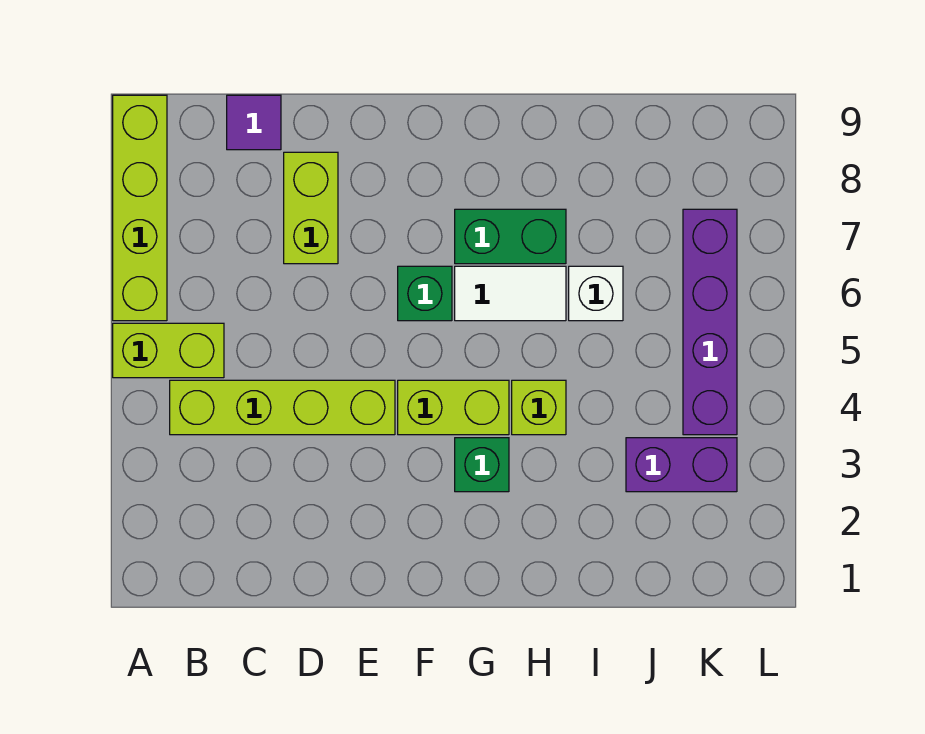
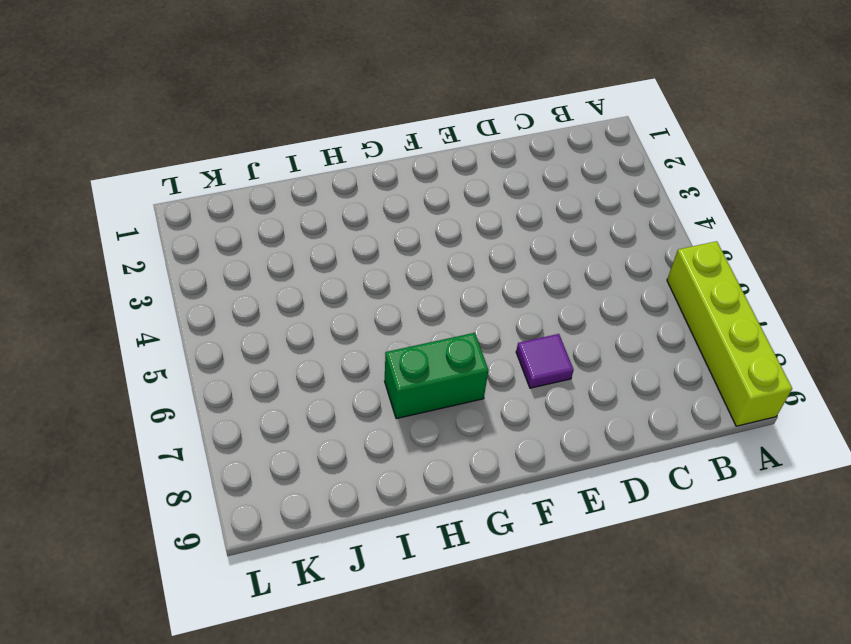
purple 1x1 tile [516,334,574,388] -> purple 1x1 tile moved to [227,95,281,150]
none -> lime 1x2 brick [113,323,224,378]
none -> lime 1x4 brick [170,380,395,435]
none -> lime 1x2 brick [284,152,338,264]

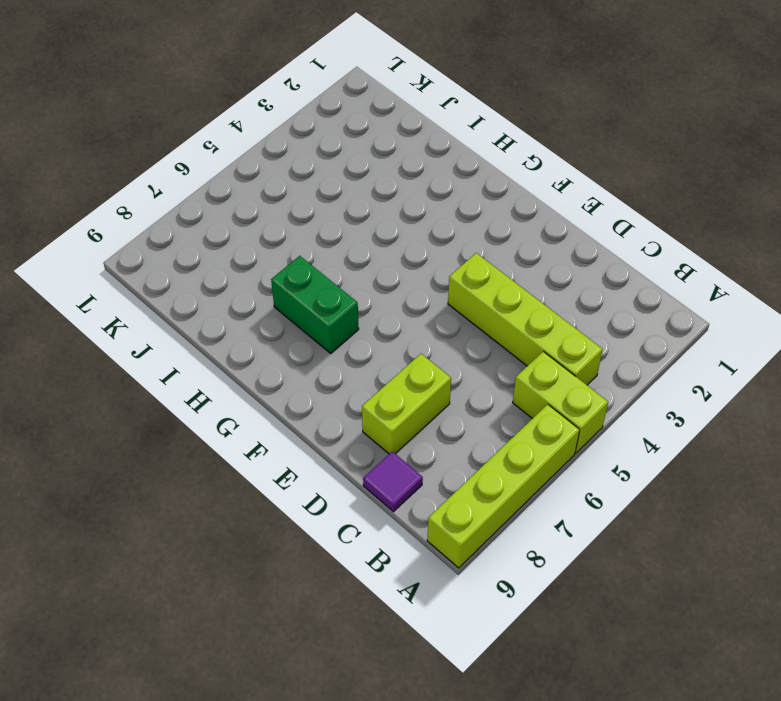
none -> lime 1x2 brick [398,380,509,435]
none -> green 1x1 brick [398,266,452,321]
none -> green 1x1 brick [455,438,509,492]

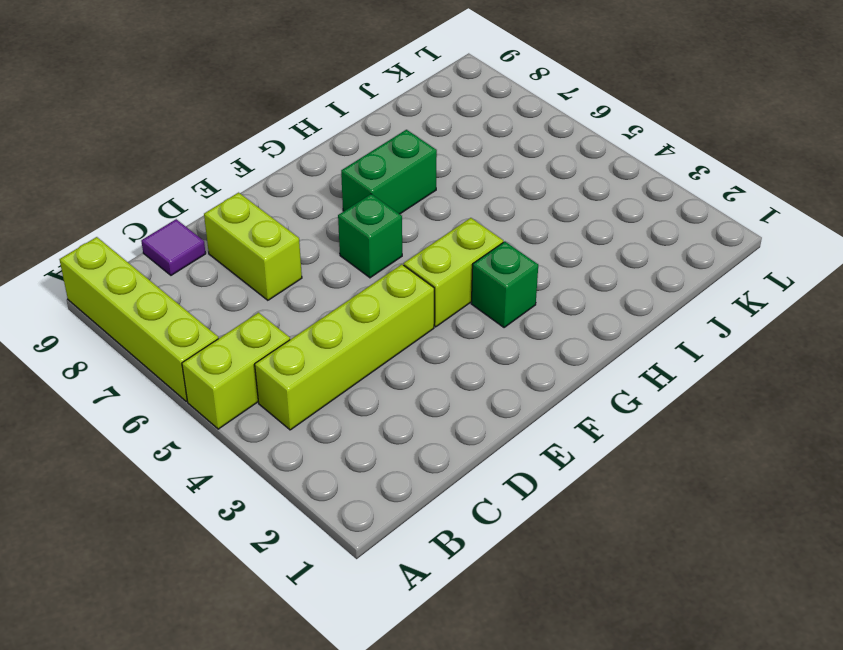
none -> white 1x2 tile [455,266,566,321]
none -> lime 1x1 brick [512,380,566,435]
none -> white 1x1 brick [569,266,623,321]

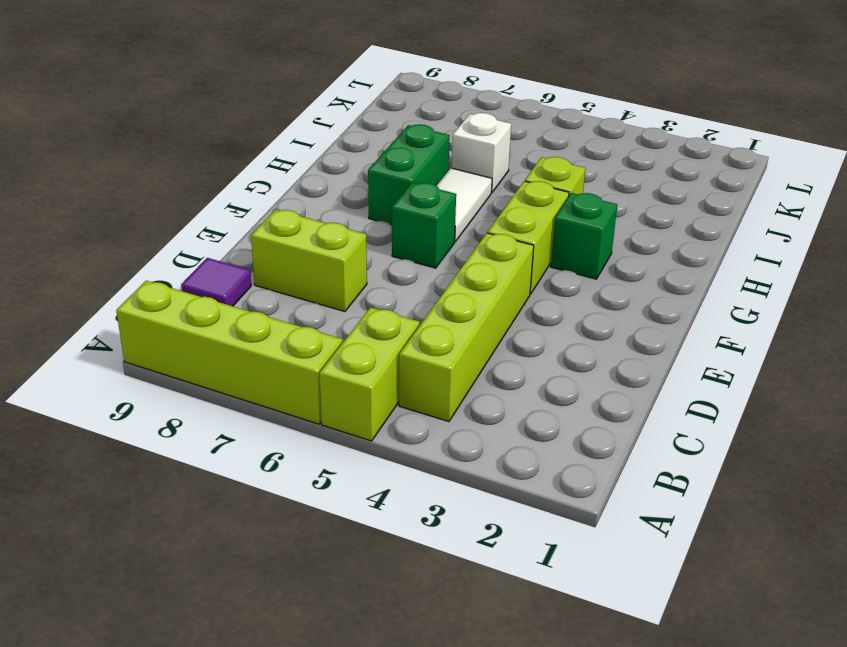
none -> purple 1x2 brick [626,438,737,492]
none -> purple 1x4 brick [683,209,737,435]

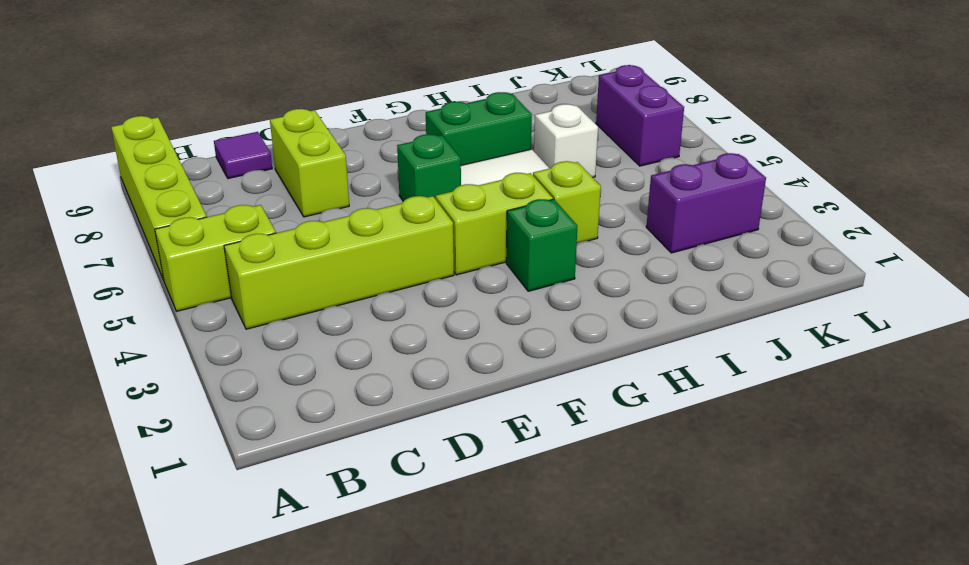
purple 1x2 brick [596,65,684,166] -> purple 1x4 brick [683,209,737,435]

